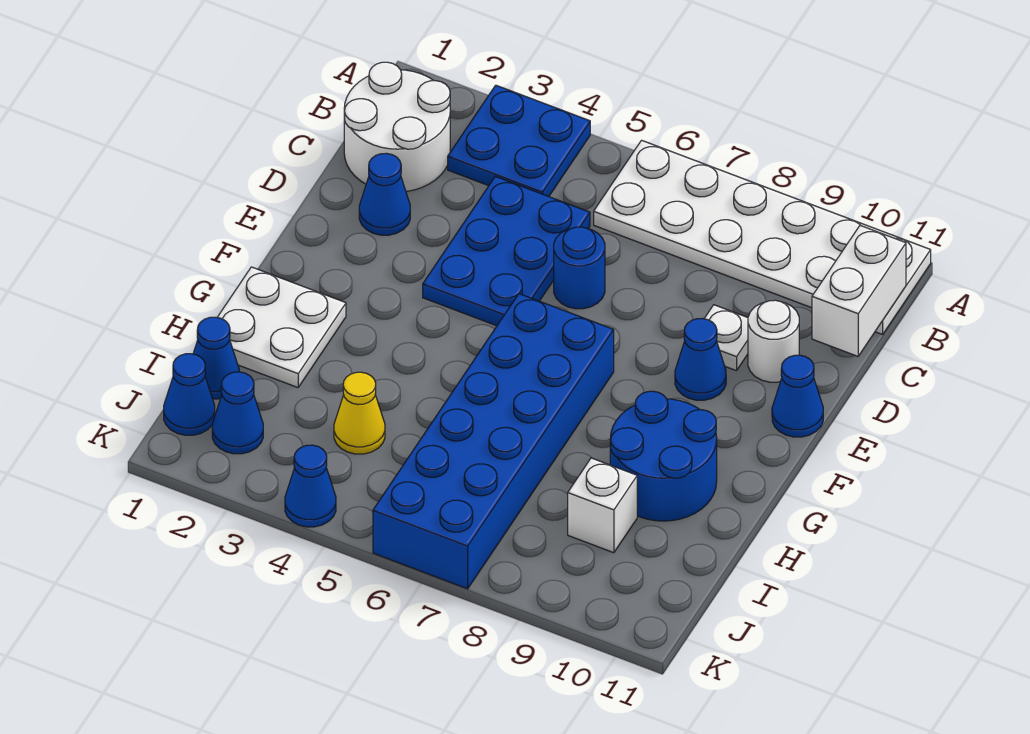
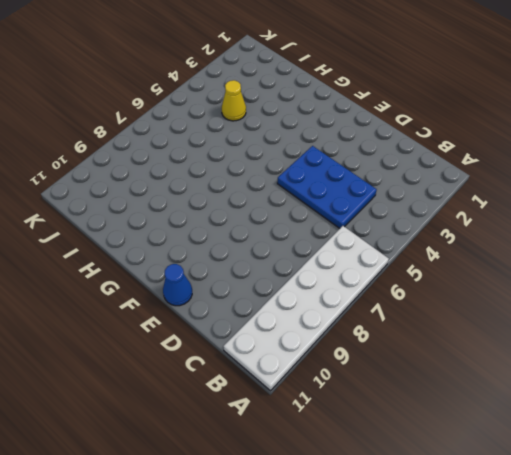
none -> blue 2x2 plate [448,85,590,197]
none -> white 2x2 round brick [344,62,450,191]
none -> blue 1x1 cone [359,153,410,235]

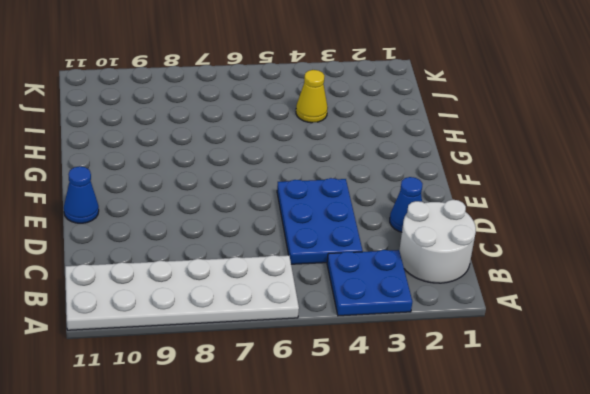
none -> blue 1x1 round brick [554,227,605,309]
none -> white 1x1 plate [704,305,748,371]
none -> white 1x1 round brick [748,300,799,382]

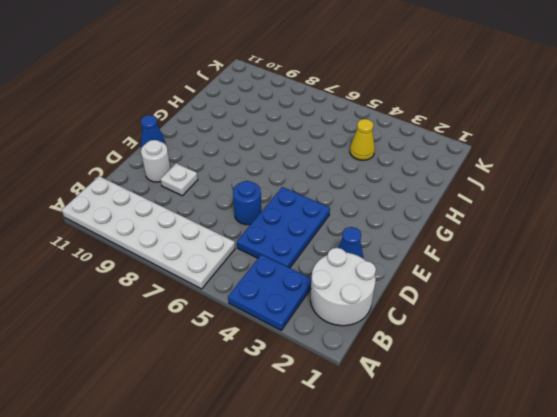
none -> blue 1x1 cone [675,318,726,400]
none -> blue 2x6 brick [373,294,614,589]
none -> white 2x2 plate [217,267,346,388]

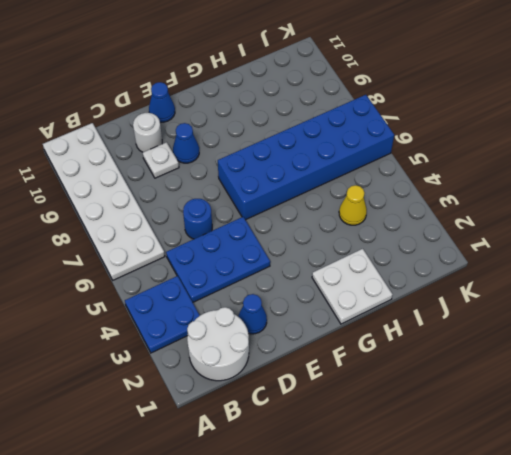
none -> blue 2x2 round brick [610,391,717,521]
none -> blue 1x1 cone [193,317,239,399]
none -> white 1x1 brick [568,458,637,553]

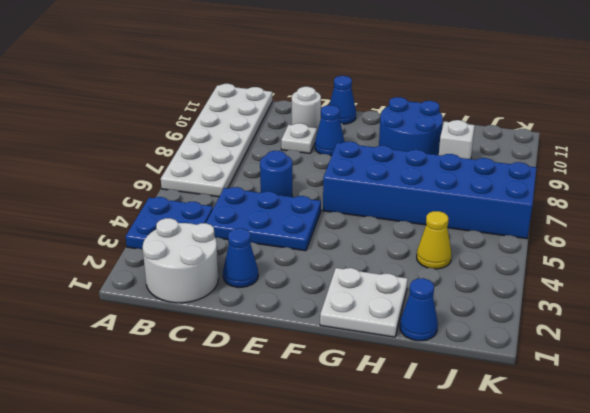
none -> blue 1x1 cone [164,354,215,435]
none -> blue 1x1 cone [212,372,263,454]
none -> blue 1x1 cone [285,445,336,527]

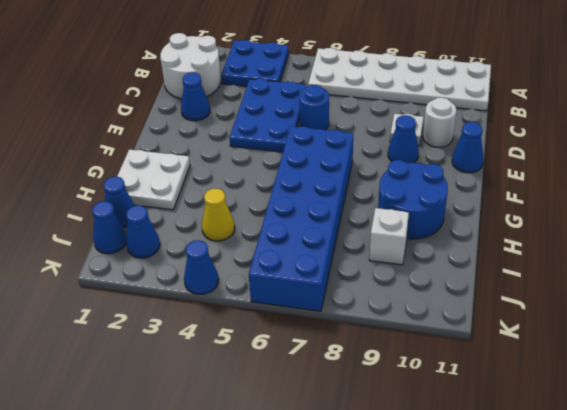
none -> white 1x2 brick [812,225,906,356]

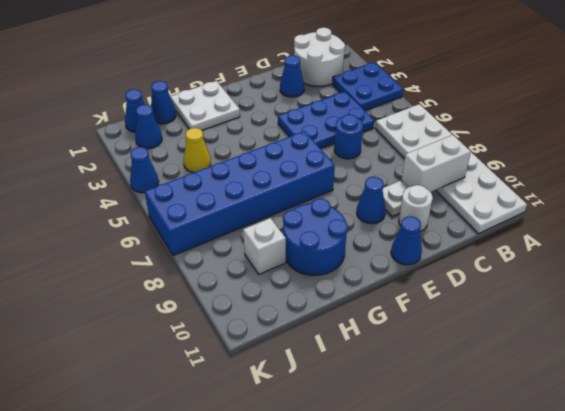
white 1x2 brick [402,135,471,192] -> white 1x2 brick moved to [812,225,906,356]

